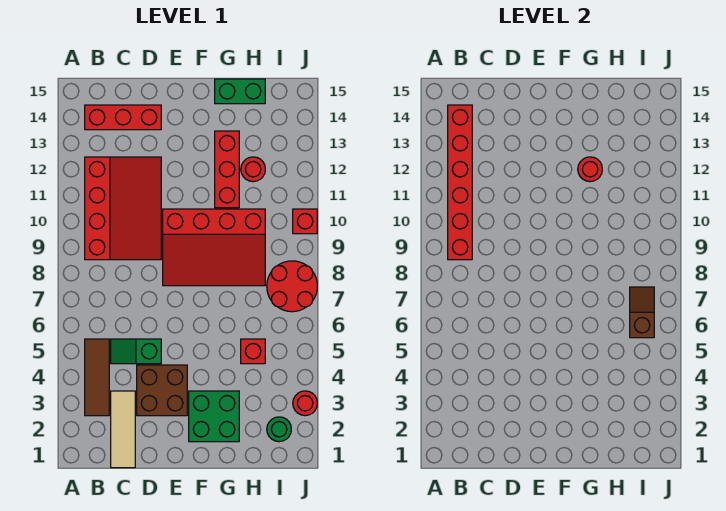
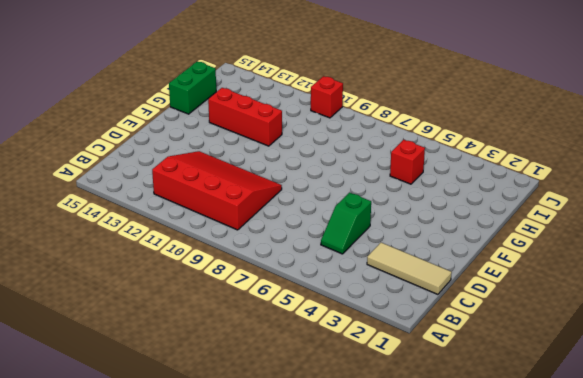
none -> brown 1x3 tile [85,339,109,416]
none -> red 1x3 brick [85,105,161,130]
none -> brown 2x2 brick [137,365,187,416]

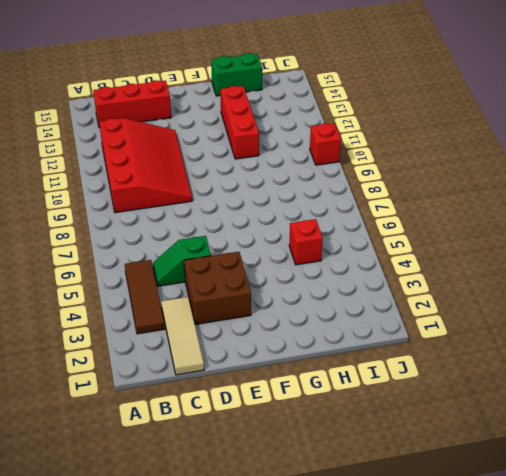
none -> red 3x4 slope [163,209,265,286]
none -> green 2x2 brick [189,391,239,442]
none -> red 1x1 round brick [241,157,265,182]

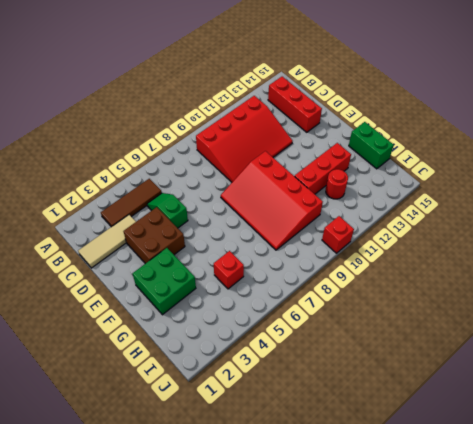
none -> green 1x1 round brick [267,417,291,442]
none -> red 2x2 round brick [267,261,317,312]
none -> red 1x1 round brick [293,391,317,416]

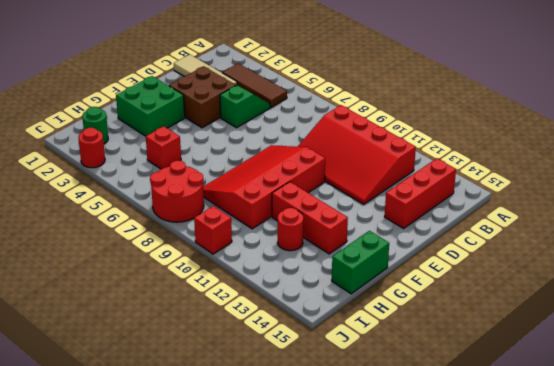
none -> red 1x6 brick [448,105,472,260]
none -> red 1x1 round brick [578,157,602,182]
none -> brown 1x2 slope [630,287,654,338]

